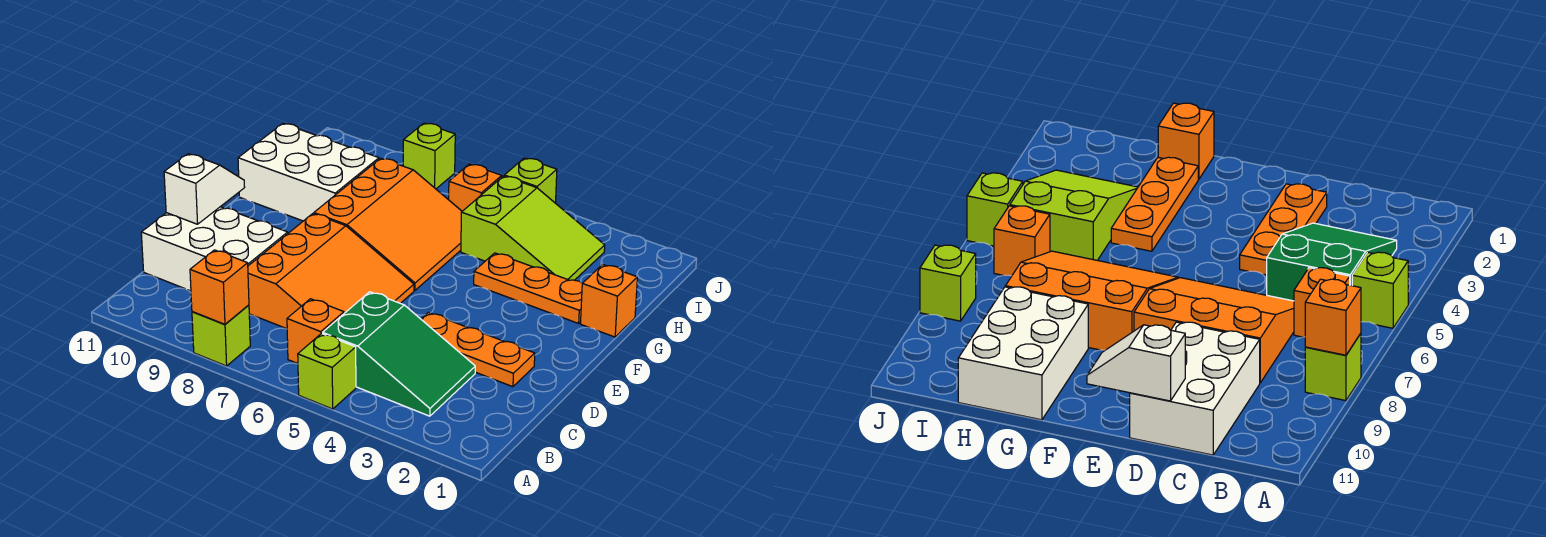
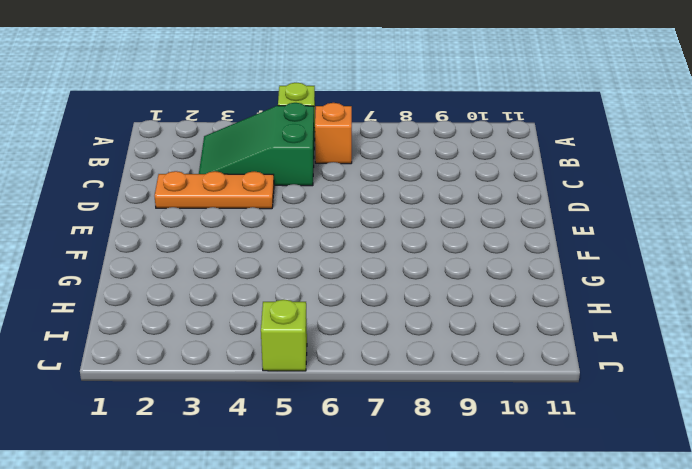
none -> lime 1x1 brick [192,305,250,366]
none -> orange 3x3 slope [248,214,414,329]
none -> white 2x3 brick [141,207,288,291]

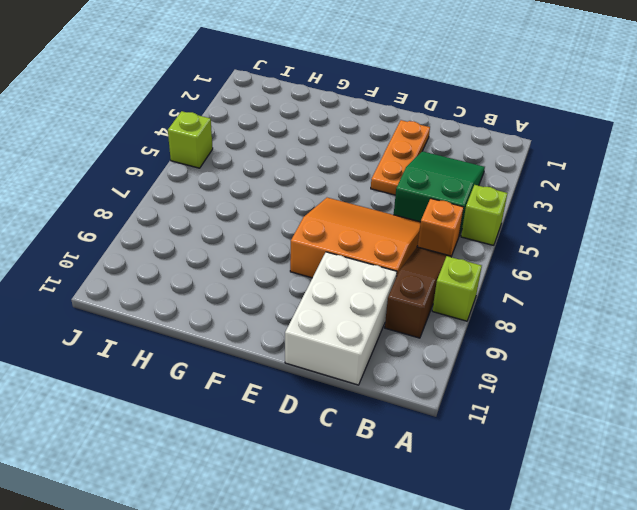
brown 1x3 slope [385,247,450,338] -> none
none -> orange 3x3 slope [314,158,462,290]
none -> orange 1x1 brick [581,264,637,337]
none -> orange 1x3 plate [474,253,582,323]

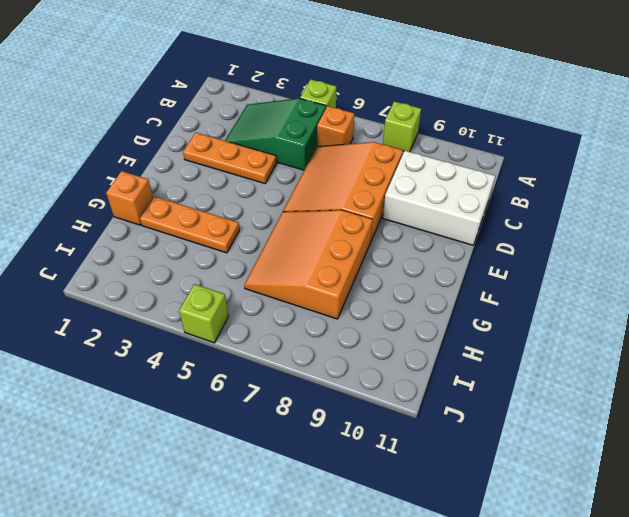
none -> white 2x3 brick [238,124,379,221]
none -> lime 2x3 slope [461,176,605,280]
none -> orange 1x1 brick [449,164,502,211]

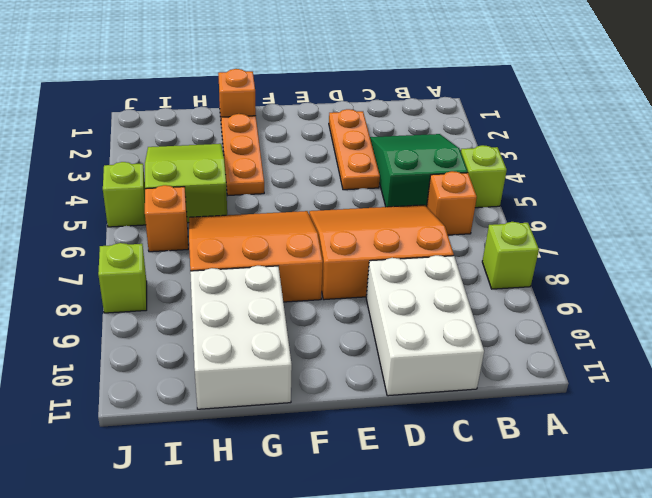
none -> orange 1x1 brick [190,250,249,324]
none -> white 1x2 slope [164,154,245,224]

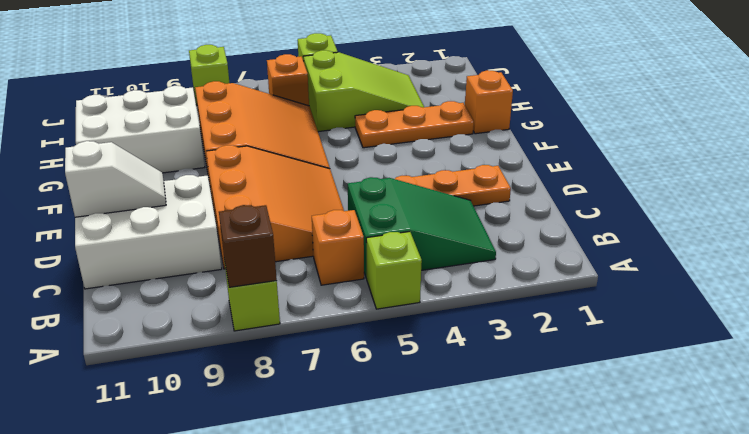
brown 1x1 brick [219,205,277,287] -> orange 1x1 brick [190,250,249,324]
white 1x2 slope [65,141,166,217] -> white 1x2 slope turned to [164,154,245,224]

